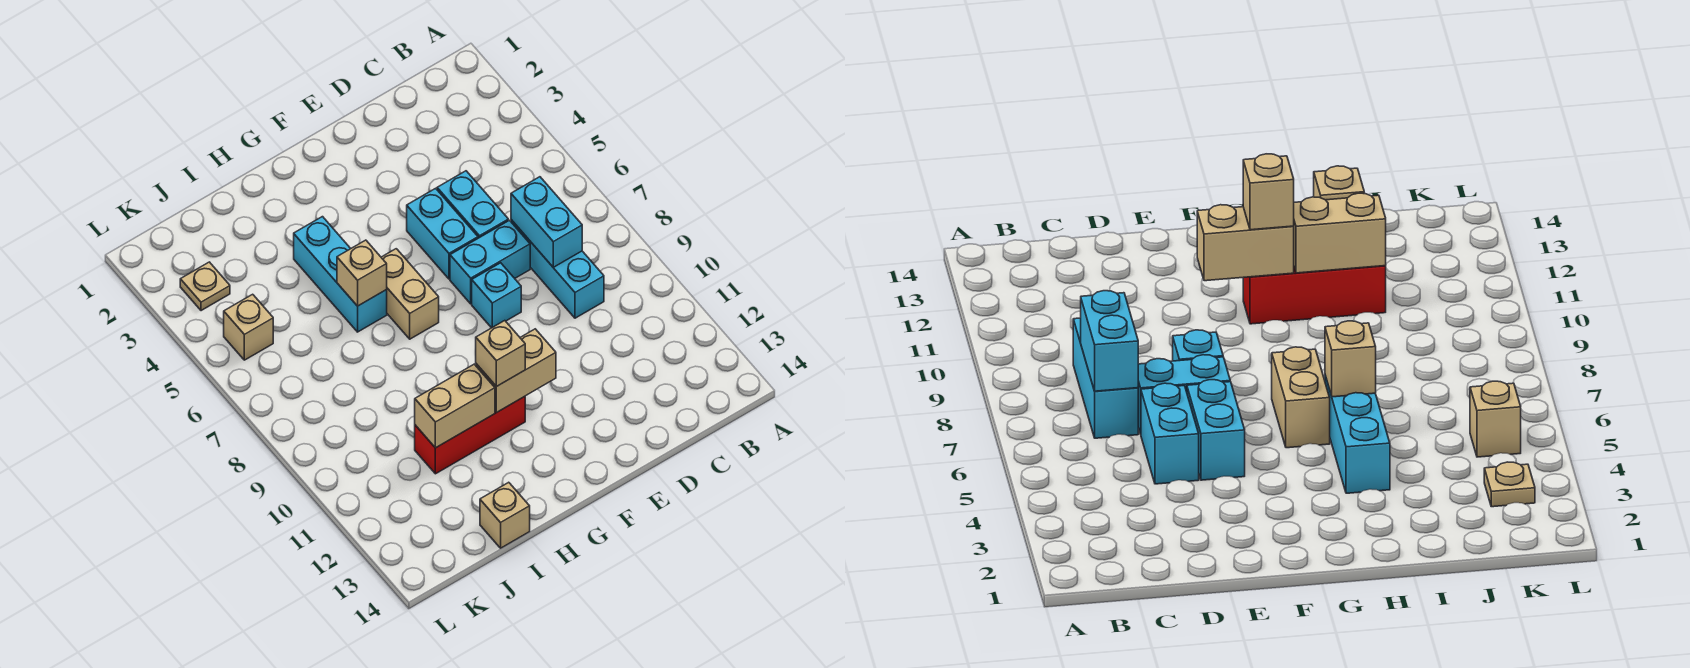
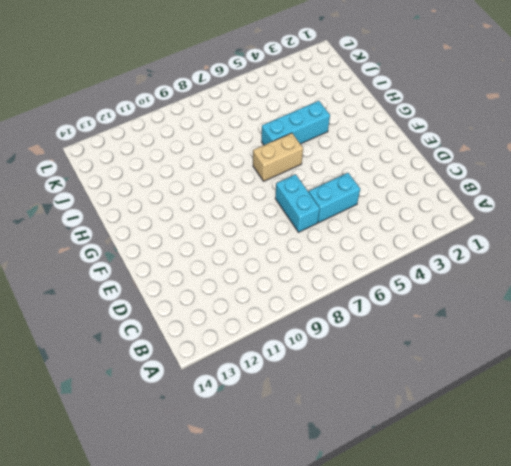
none -> cyan 1x3 brick [511,220,604,318]
none -> cyan 1x2 brick [407,188,478,279]
none -> cyan 1x1 brick [472,263,521,328]

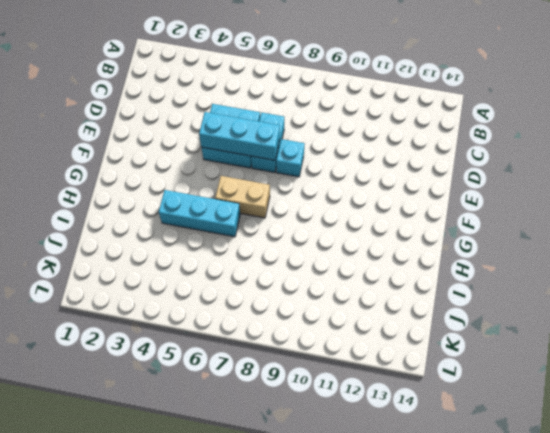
cyan 1x3 brick [199,112,280,160] -> cyan 1x3 brick moved to [511,220,604,318]
none -> red 1x3 brick [415,397,525,474]
none -> tan 1x1 brick [480,482,530,548]
none -> tan 1x1 plate [180,262,230,311]

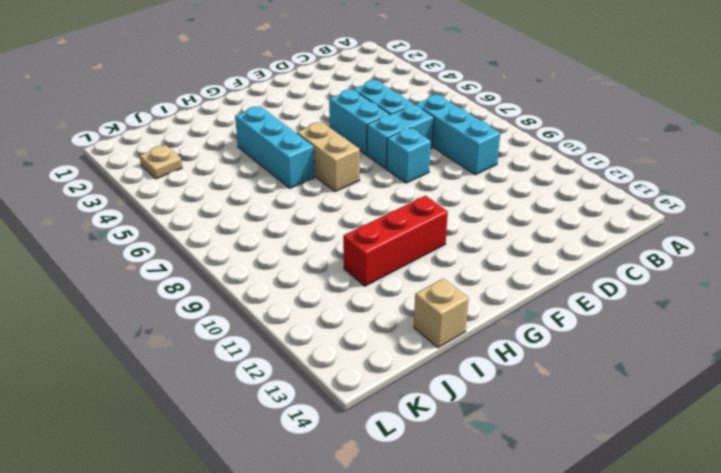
none -> tan 1x1 brick [224,294,273,360]
none -> cyan 1x2 brick [511,177,582,267]
none -> tan 1x2 brick [476,329,556,412]

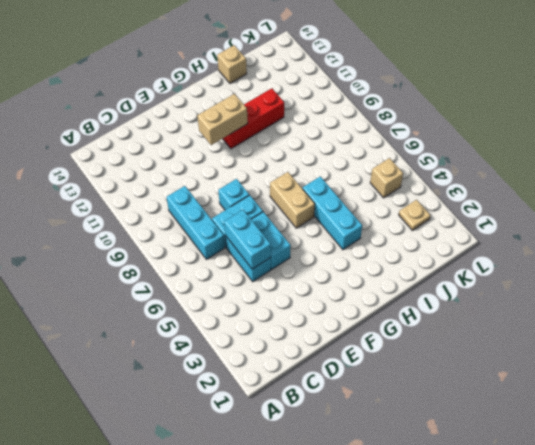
cyan 1x2 brick [224,210,271,269] -> cyan 1x2 brick moved to [511,177,582,267]
none -> tan 1x1 brick [337,240,387,306]
none -> tan 1x2 brick [415,364,495,448]
none -> tan 1x1 brick [476,321,525,387]

